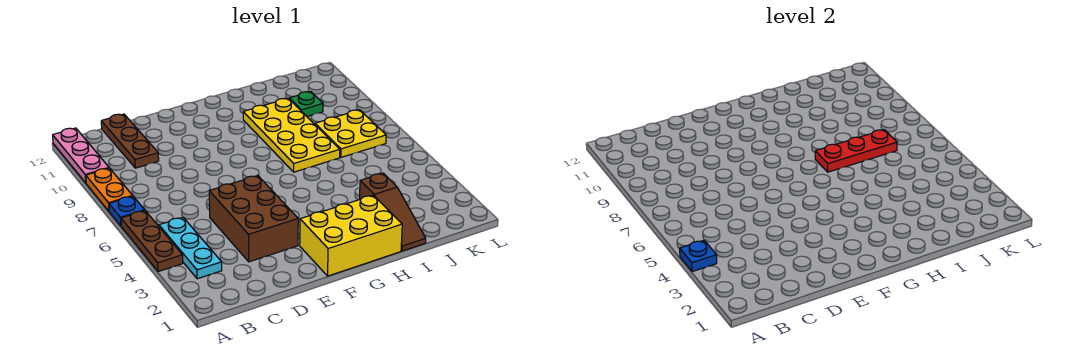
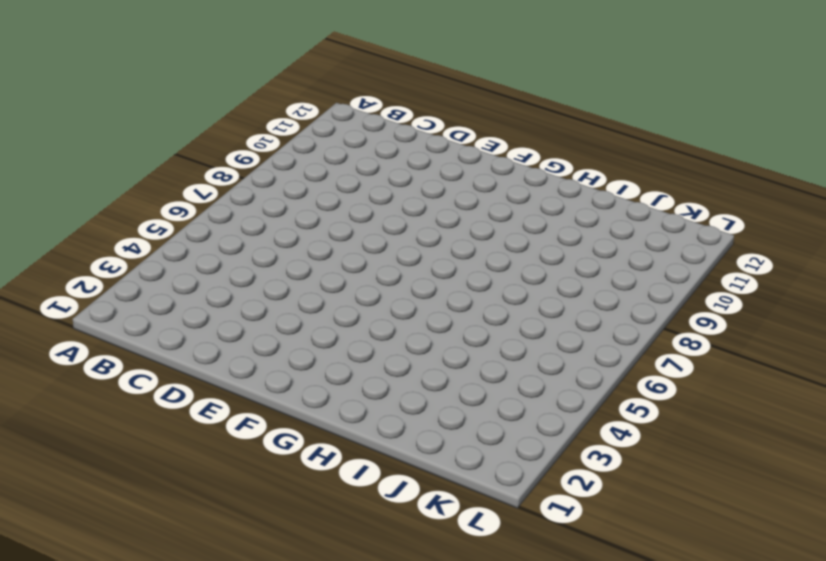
none -> brown 1x3 plate [121,211,183,272]
none -> blue 1x1 plate [109,196,145,226]
none -> orange 1x2 plate [86,168,133,211]

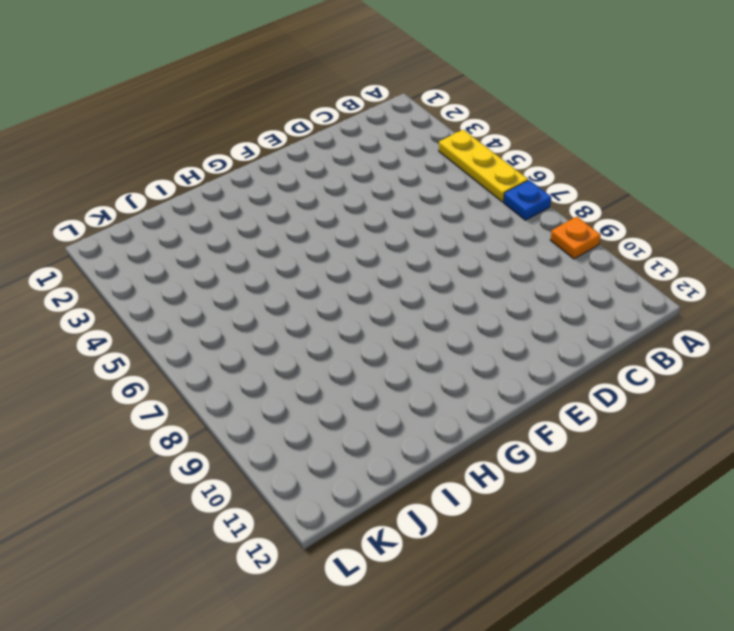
yellow 1x3 plate [439,130,528,202] -> brown 1x3 plate [121,211,183,272]
orange 1x1 plate [550,217,601,259] -> orange 1x2 plate [86,168,133,211]
none -> pink 1x3 plate [53,128,109,183]
none -> cyan 1x3 plate [159,217,222,279]
none -> brown 1x3 plate [101,114,159,168]

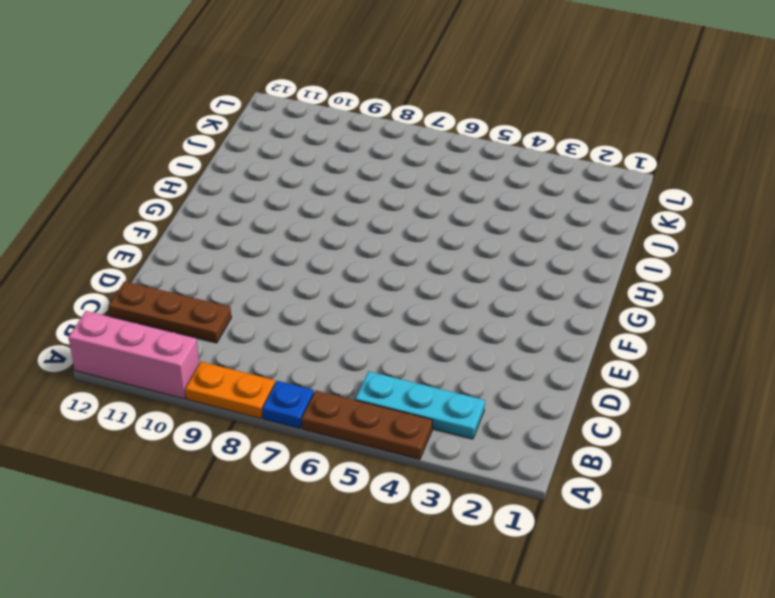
pink 1x3 brick [68,311,199,399] -> pink 1x3 plate [53,128,109,183]
none -> brown 2x3 brick [209,175,298,262]
none -> yellow 2x3 brick [300,195,402,276]
none -> yellow 2x4 plate [243,98,340,172]

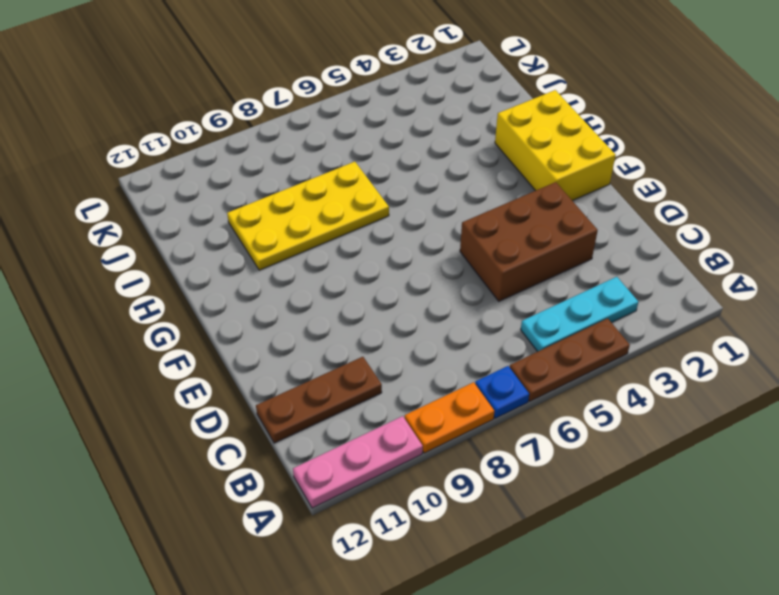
none -> brown 1x3 slope [360,173,426,251]
none -> yellow 2x2 plate [315,110,386,157]
none -> green 1x1 plate [289,92,323,117]

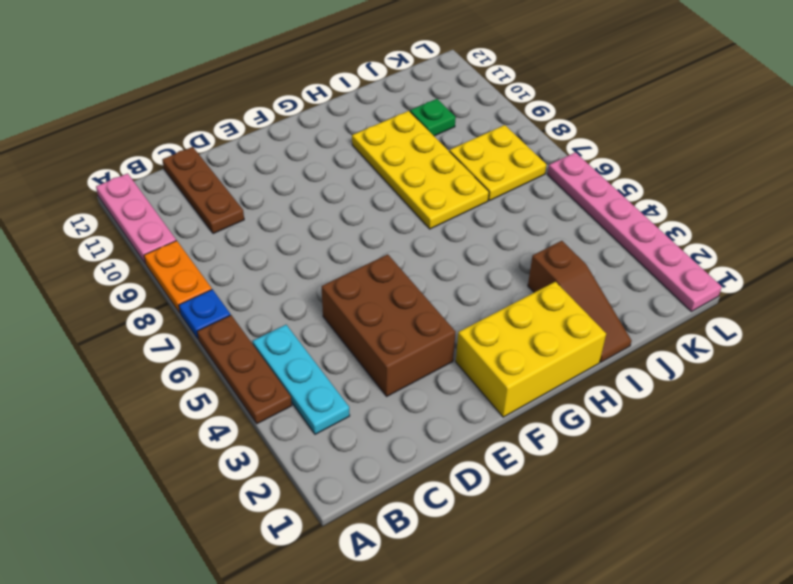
pink 1x6 plate [548,152,722,311] -> none
none -> blue 1x1 plate [680,240,717,272]
none -> red 1x3 plate [815,130,897,172]

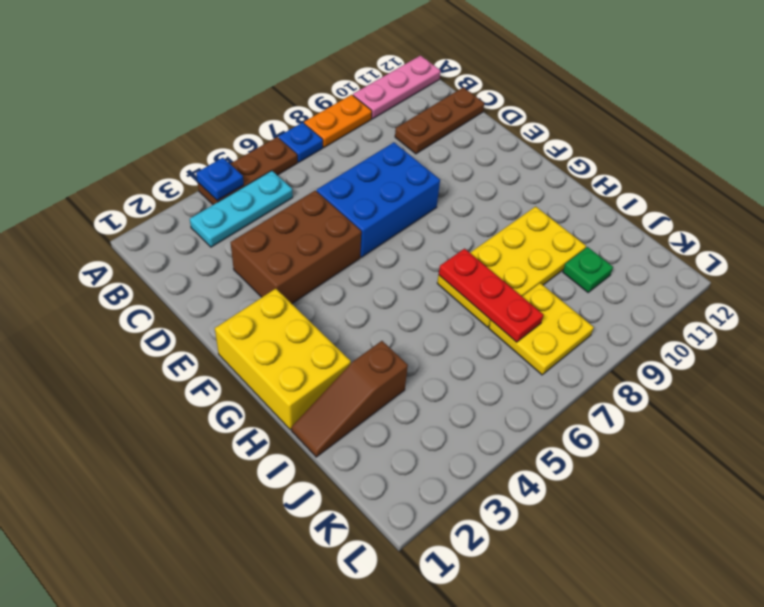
blue 2x3 brick [317,142,440,257] -> none

